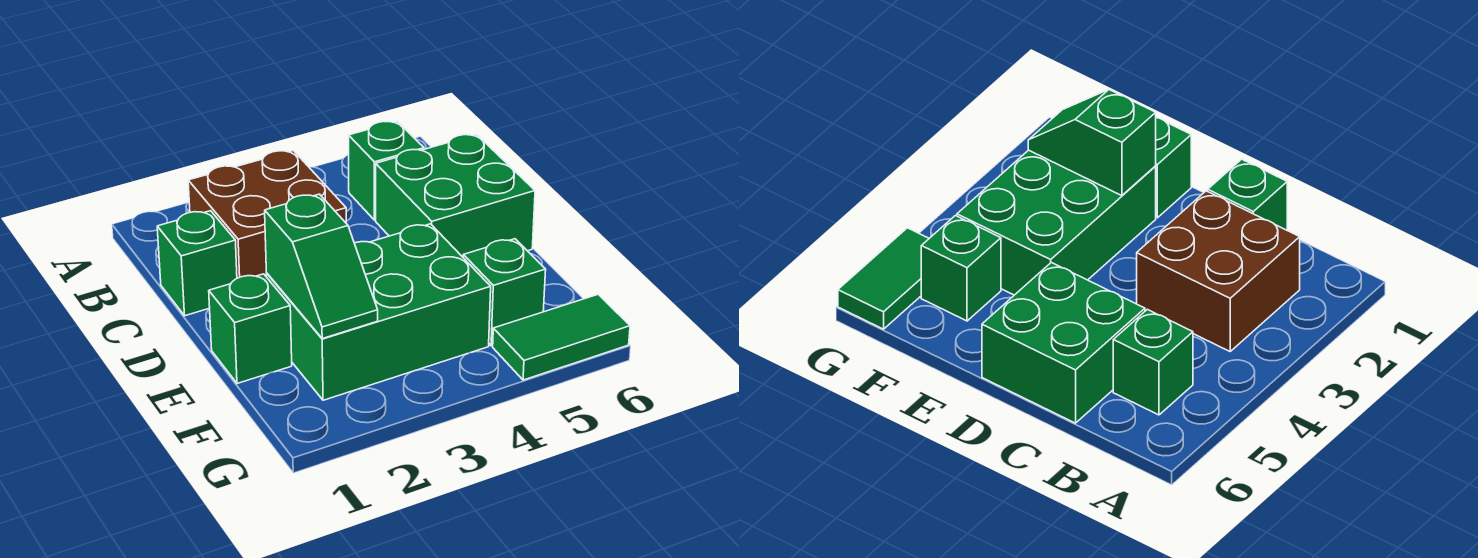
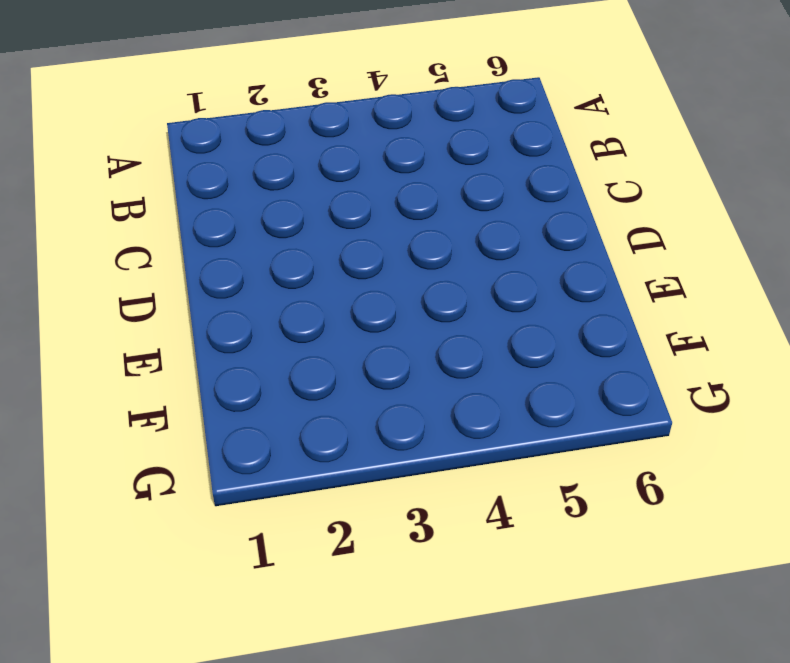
none -> brown 2x2 brick [188,151,346,278]
none -> green 1x1 brick [349,121,424,220]

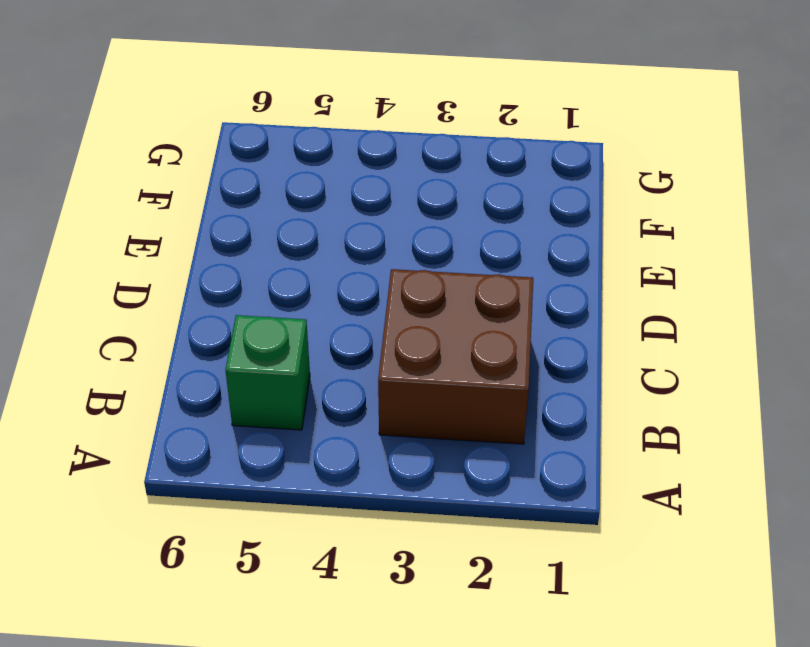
none -> green 1x1 brick [157,211,237,316]
none -> green 2x2 brick [376,135,535,257]

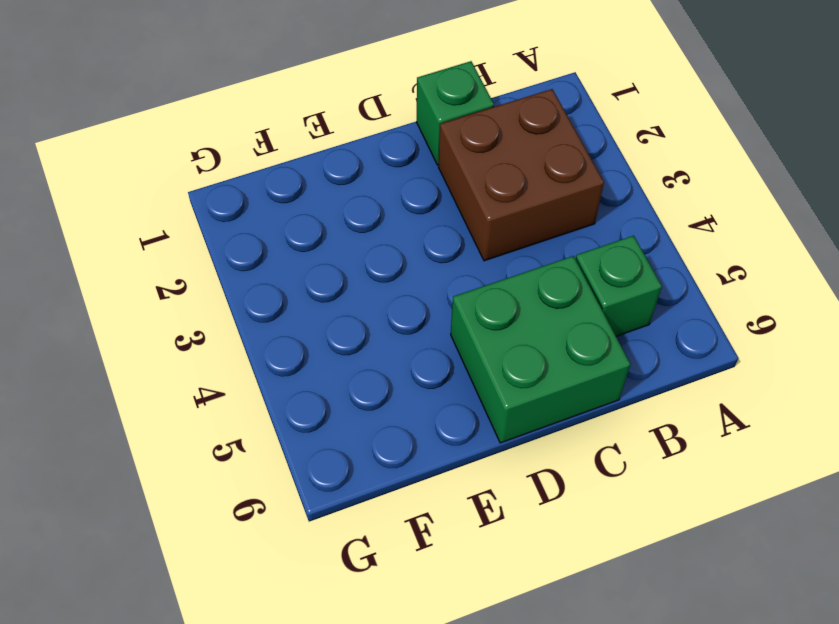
none -> green 1x1 brick [209,274,292,384]
none -> green 2x3 brick [266,224,491,400]

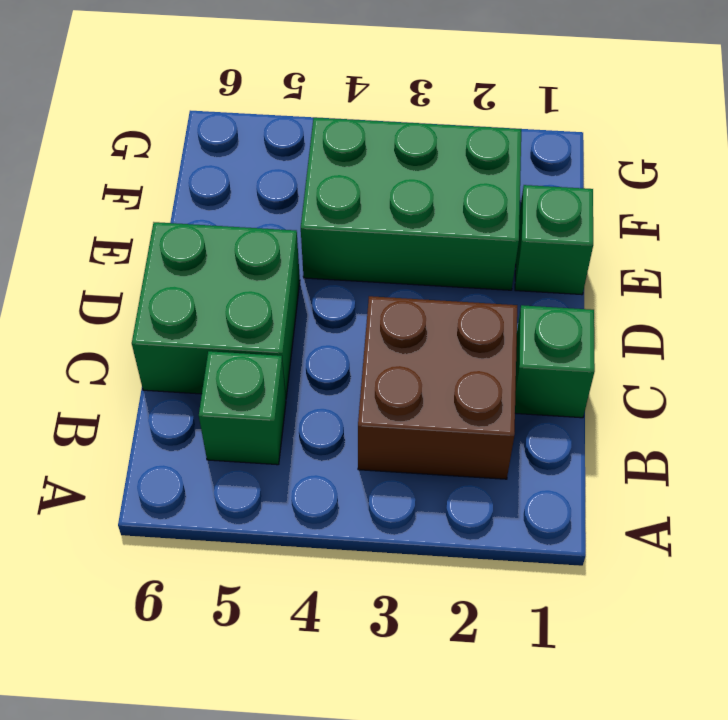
none -> green 1x1 brick [463,239,546,346]
none -> green 1x2 tile [493,294,630,380]

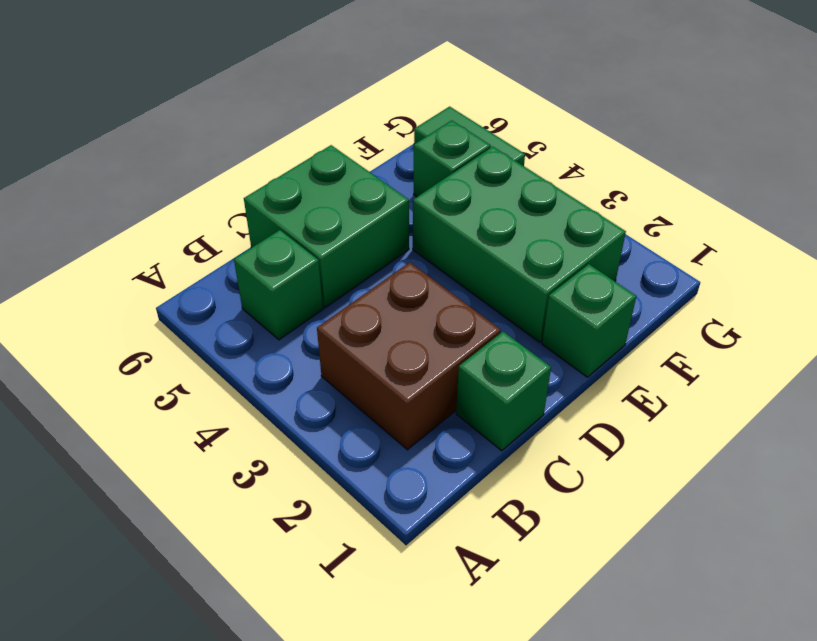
none -> green 1x2 slope [265,194,378,339]

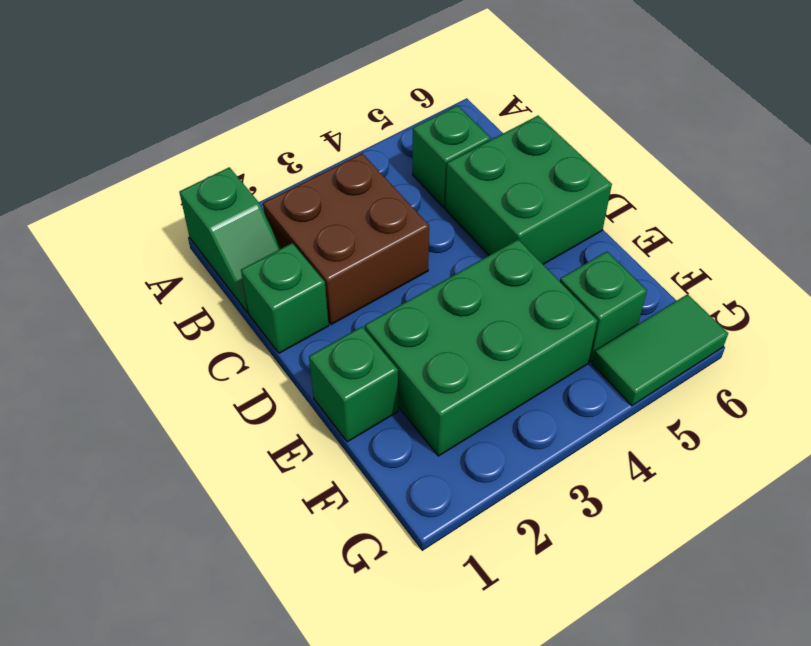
green 1x2 slope [179,167,281,312] -> green 1x2 slope moved to [265,194,378,339]

